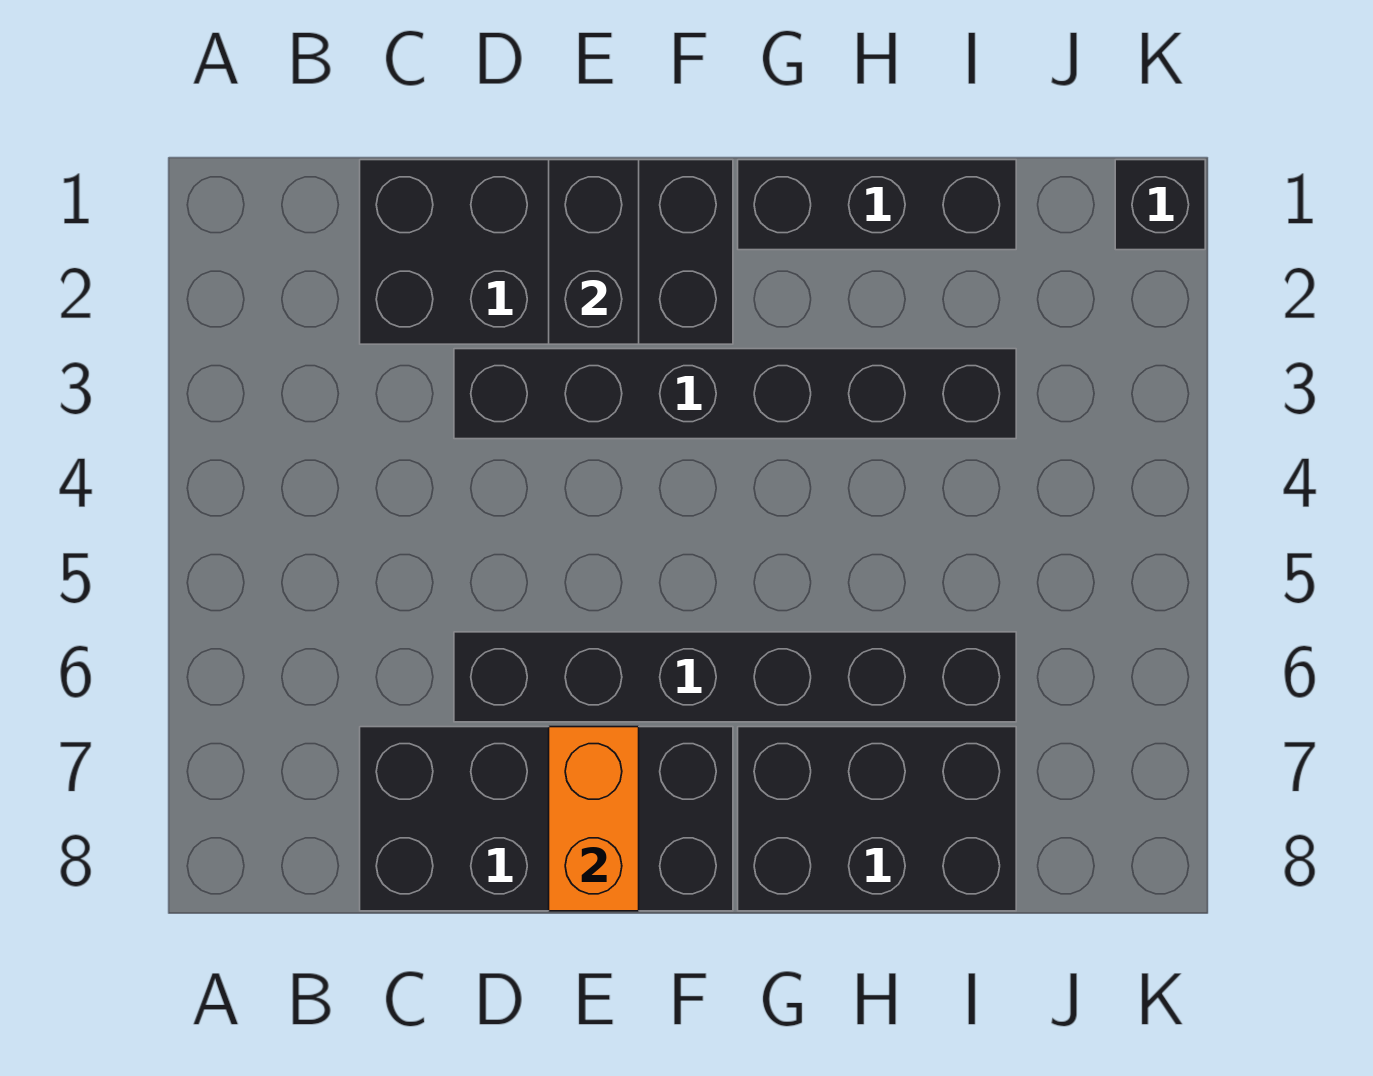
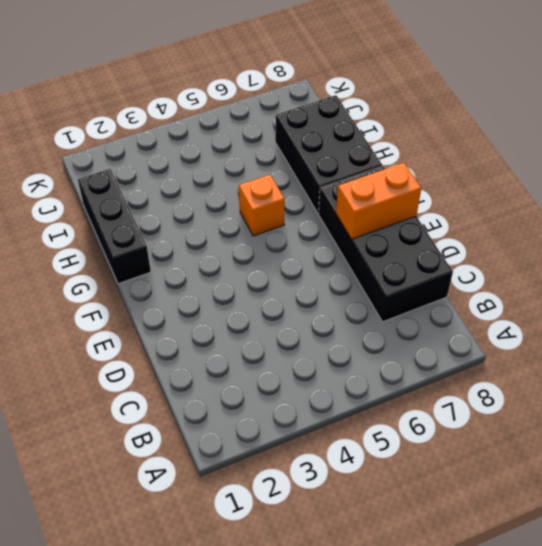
orange 1x1 brick [239,174,285,236] -> none
none -> black 2x4 brick [360,160,733,344]
none -> black 1x6 brick [454,349,1016,439]

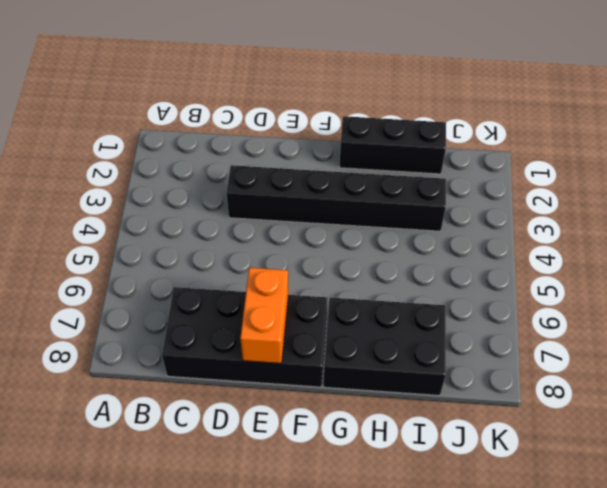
none -> black 2x4 brick [360,160,733,344]
none -> black 1x6 brick [454,632,1016,722]

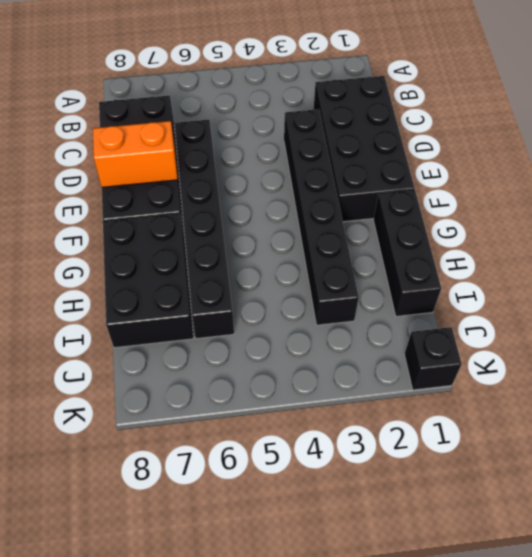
none -> black 1x2 brick [549,160,639,344]

